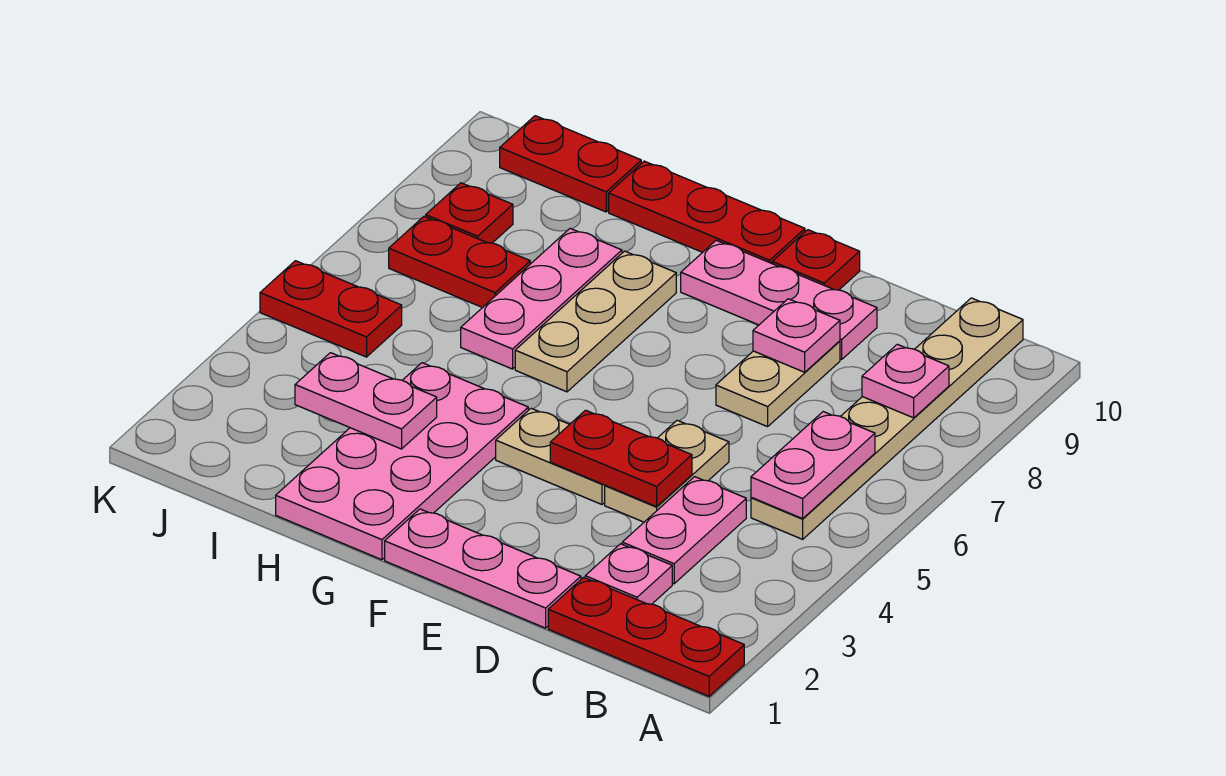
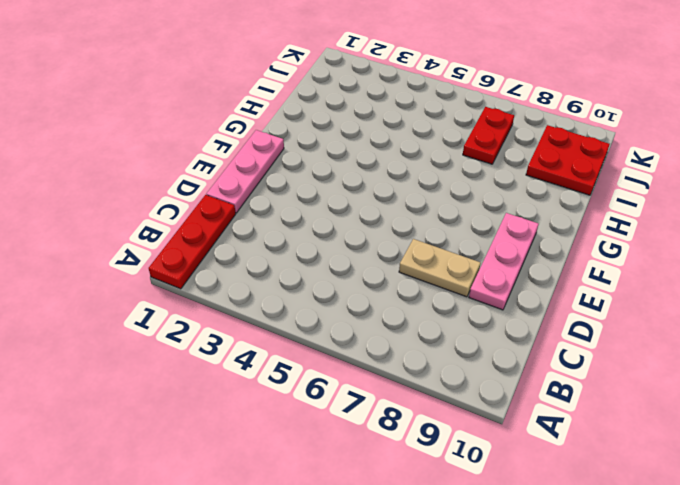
red 2x2 plate [526,125,610,195] -> red 1x2 plate [500,116,641,212]
none -> tan 1x6 plate [751,298,1023,539]
none -> pink 1x1 plate [585,544,672,604]
none -> pink 1x2 plate [622,477,746,584]

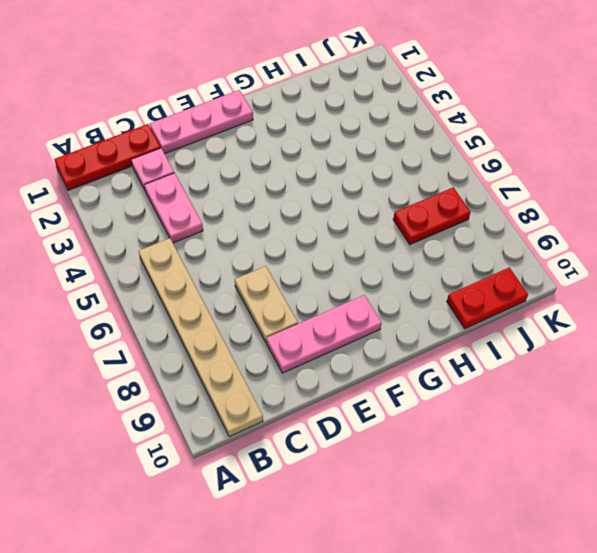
none -> tan 1x2 plate [605,420,729,522]
none -> tan 1x2 plate [496,408,605,504]
none -> red 1x1 plate [772,230,860,290]

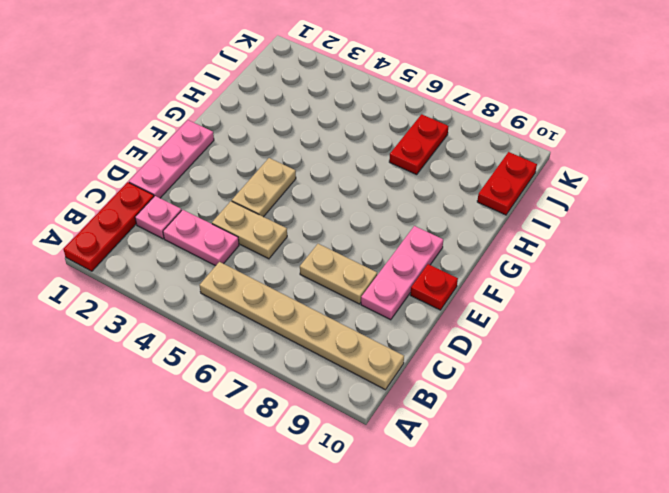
none -> red 1x3 plate [609,161,805,263]
none -> pink 2x4 plate [276,363,528,560]
none -> tan 1x3 plate [515,251,676,392]

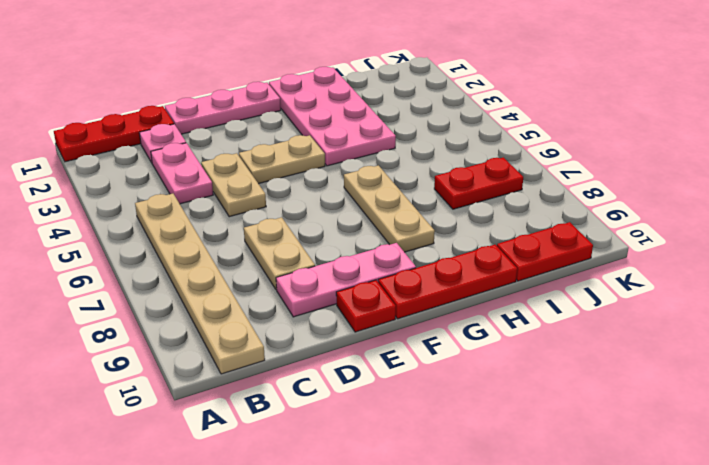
none -> pink 1x3 plate [461,228,622,369]
none -> red 1x2 plate [260,261,402,357]
none -> red 1x1 plate [426,183,513,243]

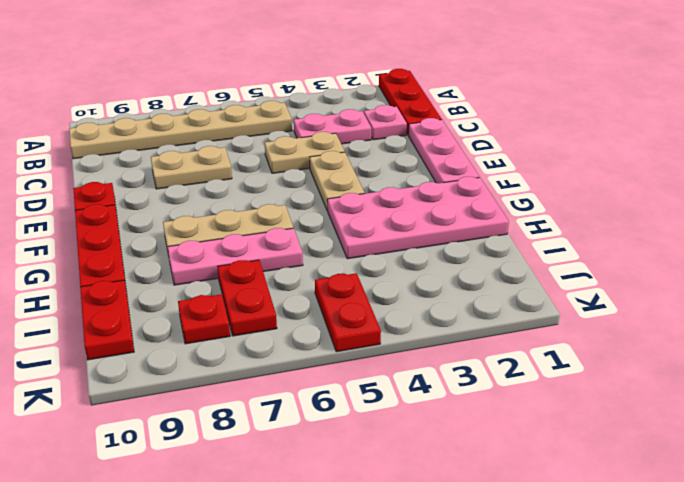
none -> pink 1x3 plate [681,240,877,359]
none -> pink 1x2 plate [751,412,875,519]
none -> pink 1x1 plate [862,344,949,418]

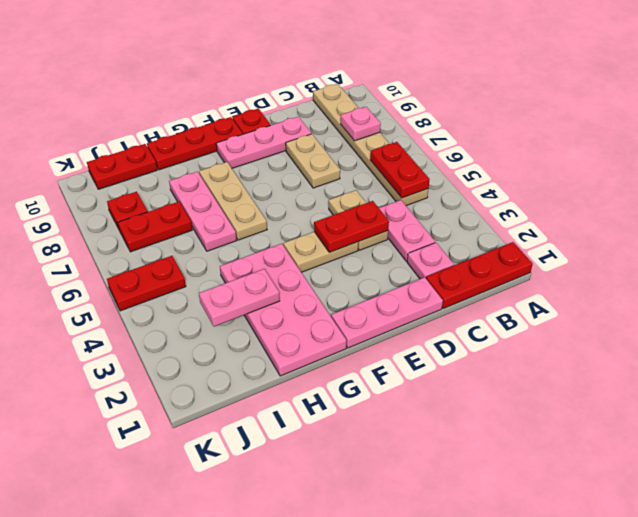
red 1x2 plate [370,142,430,198] -> pink 1x2 plate [751,412,875,519]
none -> pink 1x1 plate [753,299,840,372]

